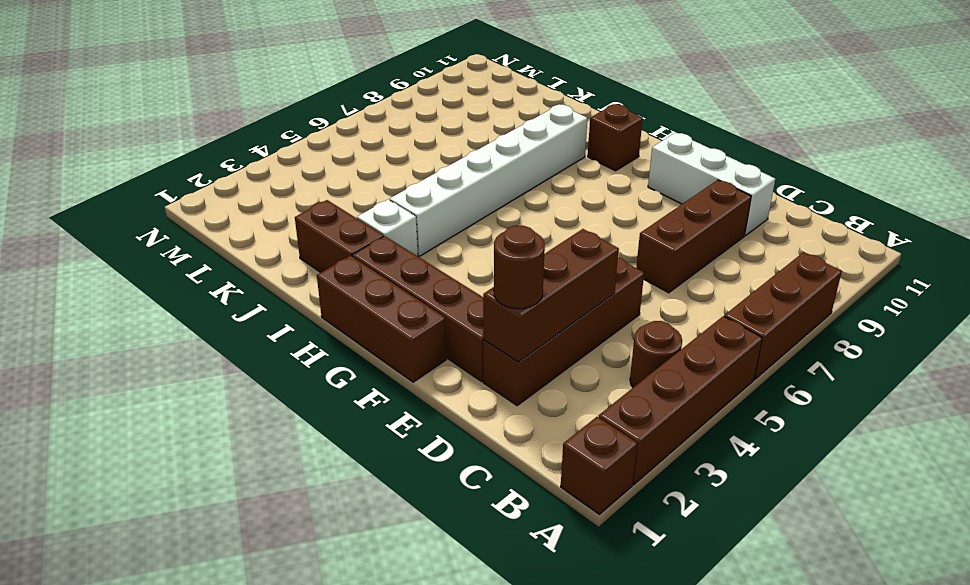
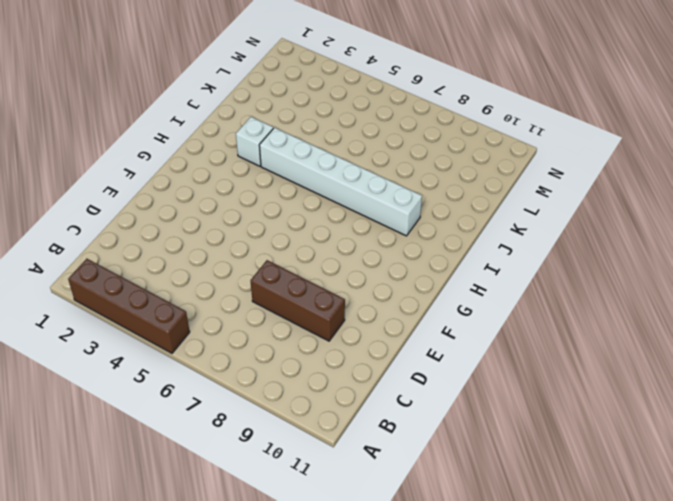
none -> brown 1x1 brick [561,417,637,514]
none -> brown 1x3 brick [724,252,842,379]
none -> brown 1x1 round brick [630,321,682,387]

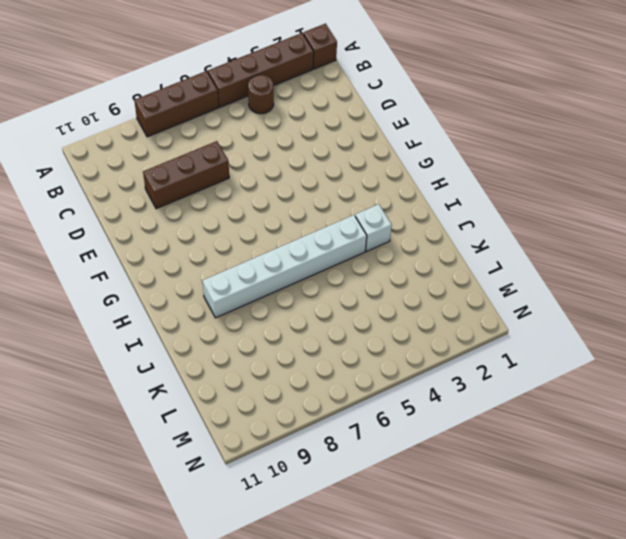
none -> brown 1x4 brick [483,257,644,405]
none -> white 1x3 brick [648,133,775,236]
none -> brown 1x4 brick [352,236,483,381]

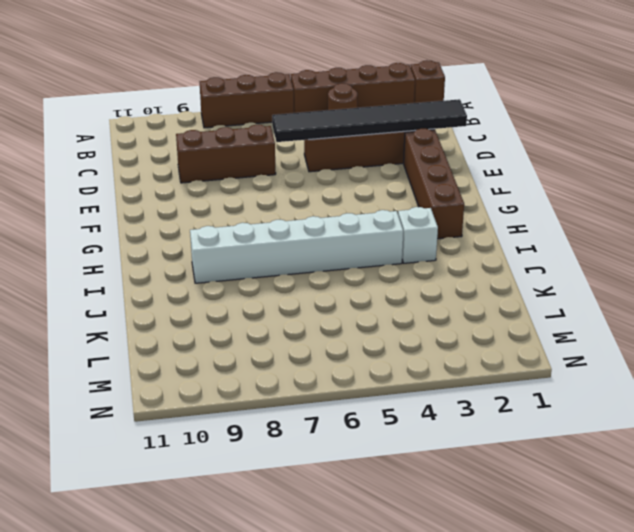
black 1x6 tile [272,99,467,142] -> brown 1x3 brick [483,229,619,362]
none -> white 1x3 brick [648,133,775,236]
none -> brown 1x3 brick [317,256,446,382]
none -> brown 1x1 brick [588,104,643,171]

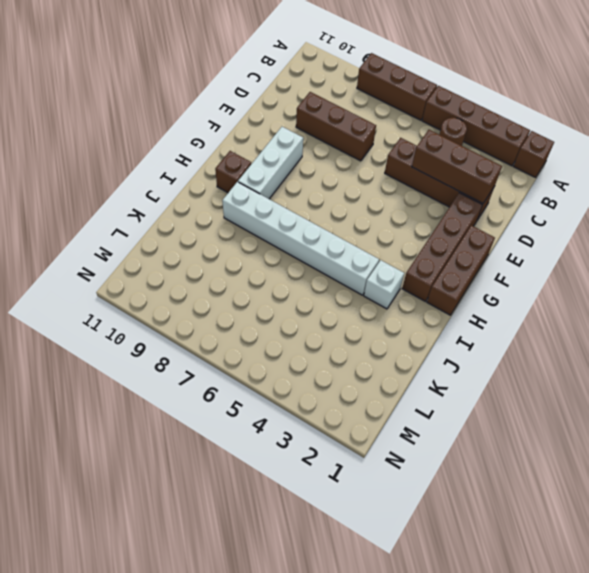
white 1x3 brick [238,127,303,199] -> white 1x3 brick moved to [648,133,775,236]
none -> brown 1x2 brick [295,200,383,272]
none -> brown 1x1 round brick [494,226,545,309]

